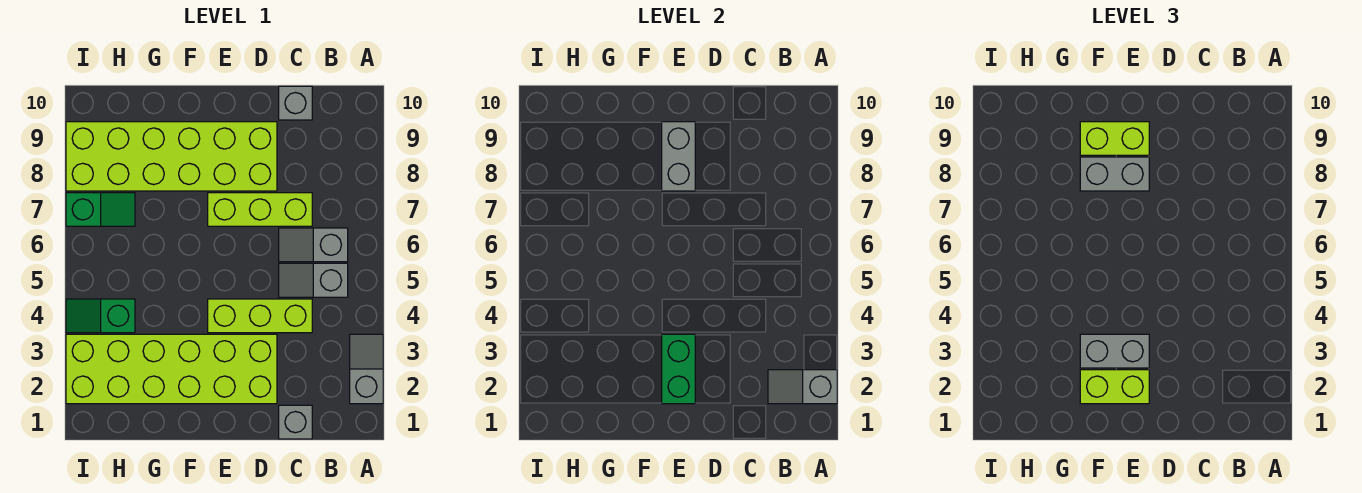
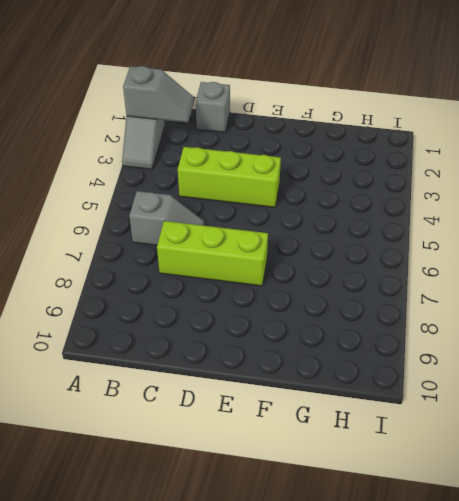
none -> grey 1x2 slope [279,263,348,297]
none -> grey 1x1 brick [279,86,312,120]
none -> lime 2x6 brick [66,334,277,404]

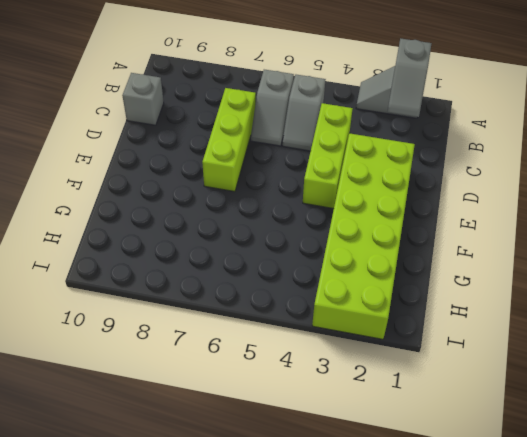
none -> grey 1x1 brick [279,405,312,439]
none -> lime 2x6 brick [66,122,277,191]
none -> green 1x2 slope [66,299,135,333]

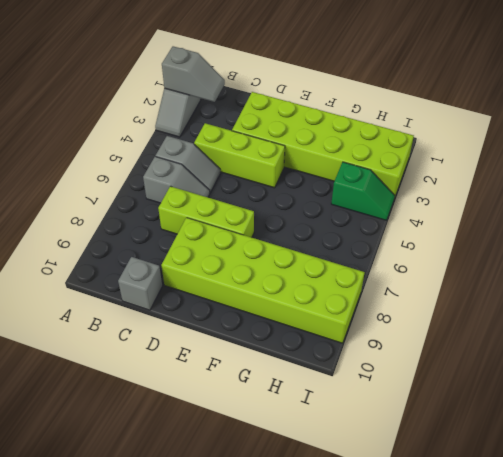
none -> grey 1x1 brick [279,405,312,439]
none -> green 1x2 slope [66,193,135,226]
none -> green 1x2 brick [662,334,695,404]

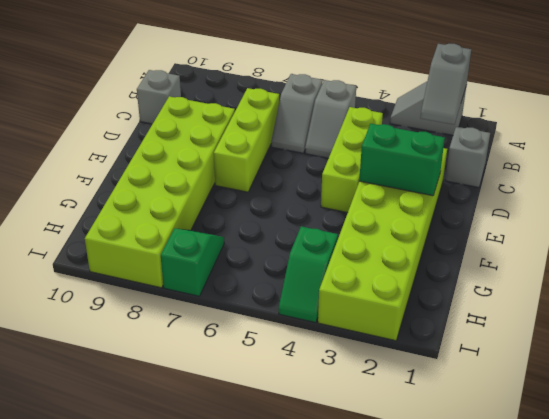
none -> grey 1x2 brick [662,122,695,191]
none -> lime 1x2 brick [1080,370,1149,404]
none -> grey 1x2 brick [1080,334,1149,368]

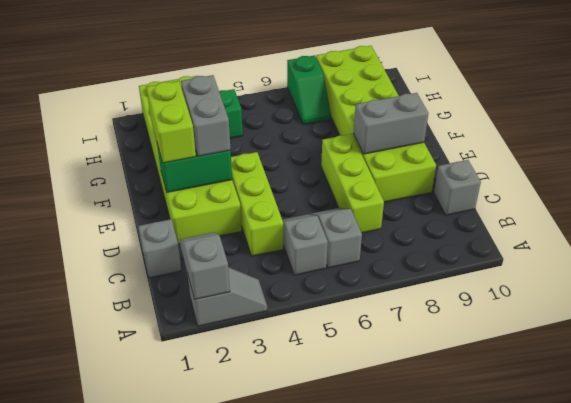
none -> grey 1x2 brick [1080,157,1149,191]
none -> lime 1x2 brick [1080,122,1149,155]

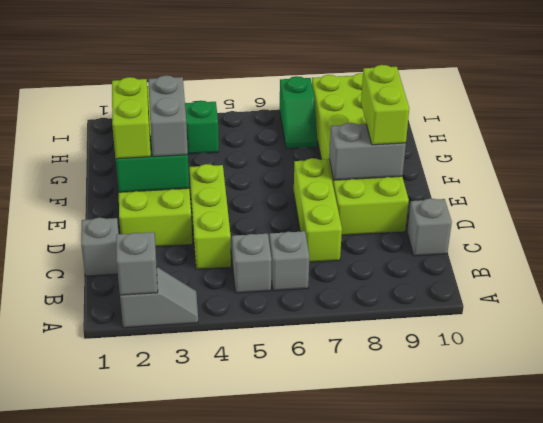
none -> grey 1x2 brick [1080,157,1149,191]

